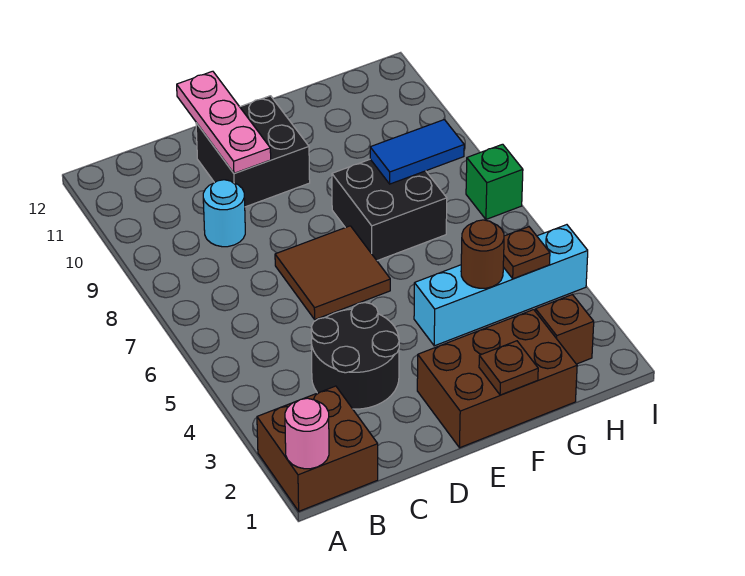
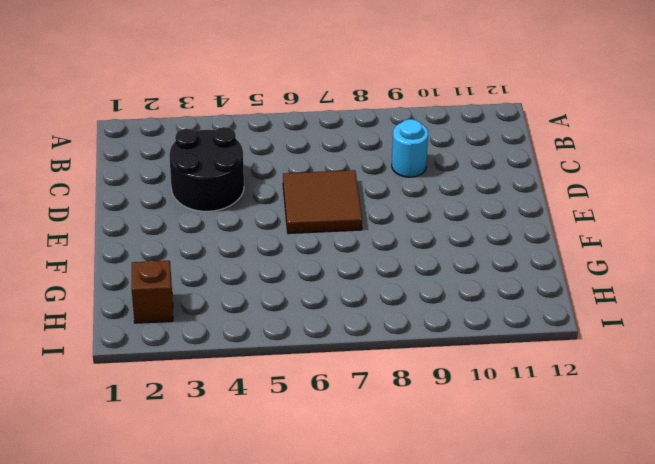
none -> brown 2x2 brick [257,386,378,511]
none -> black 2x2 brick [196,96,310,207]
none -> brown 2x3 brick [417,310,577,448]

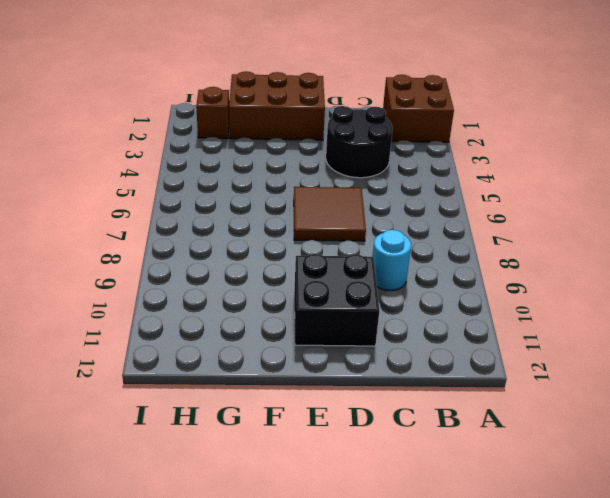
none -> cyan 1x4 brick [414,225,588,346]
none -> black 2x2 brick [332,159,447,261]
none -> green 1x1 brick [466,144,523,219]

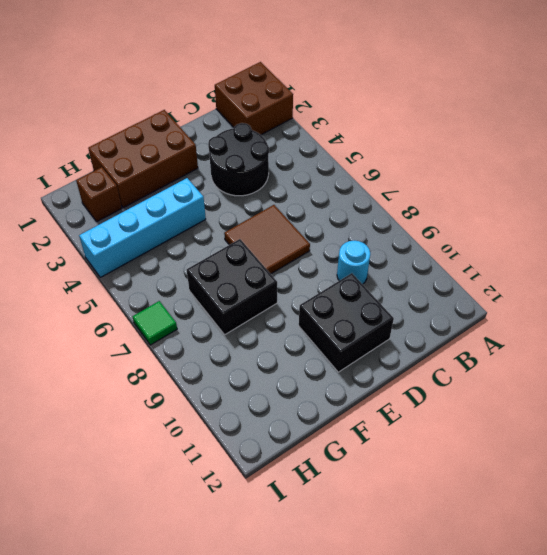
green 1x1 tile [132,301,177,345] -> green 1x1 brick [466,144,523,219]
none -> pink 1x1 round brick [285,398,329,469]
none -> pink 1x3 plate [177,71,271,173]
none -> brown 1x1 plate [479,341,538,395]

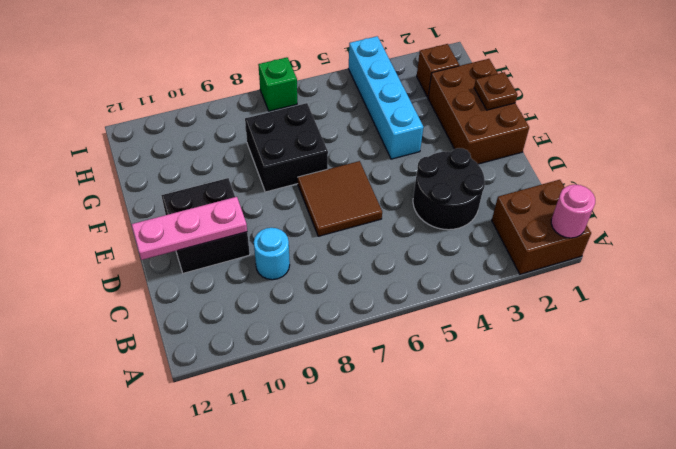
none -> brown 1x1 round brick [461,220,504,288]
none -> blue 1x2 tile [370,120,464,184]
none -> brown 1x1 plate [503,227,550,279]

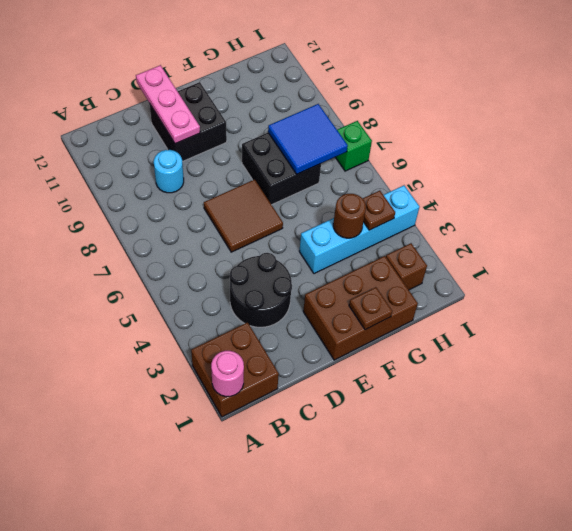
blue 2x2 tile [268,104,348,174] -> blue 1x2 tile [370,120,464,184]

